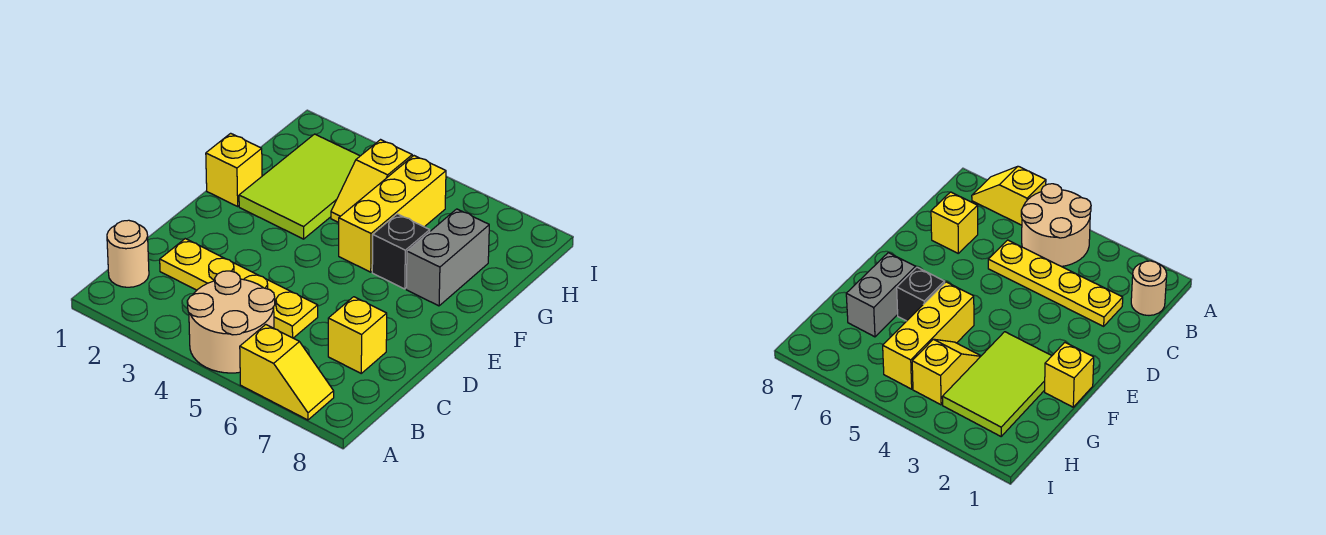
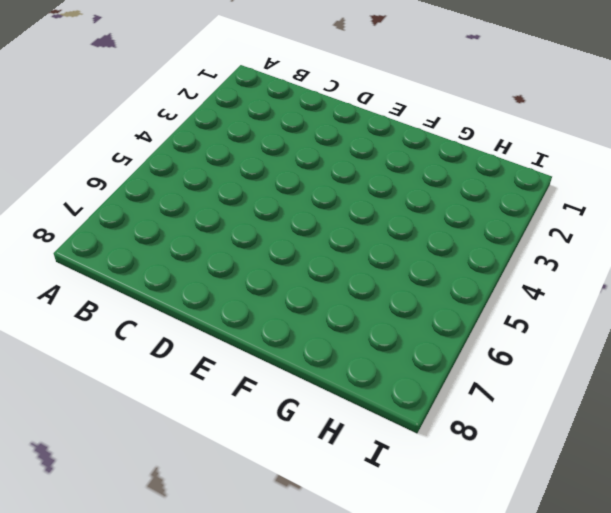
none -> tan 2x2 round brick [187,271,275,373]
none -> yellow 1x2 slope [240,325,334,420]

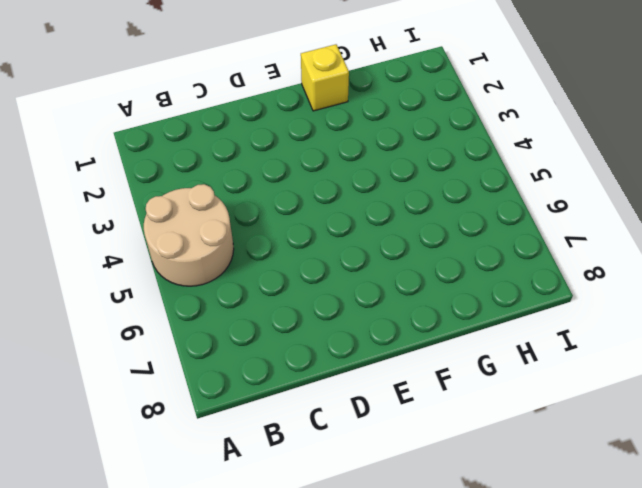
none -> yellow 1x2 slope [240,325,334,420]
none -> tan 1x1 round brick [107,220,149,287]

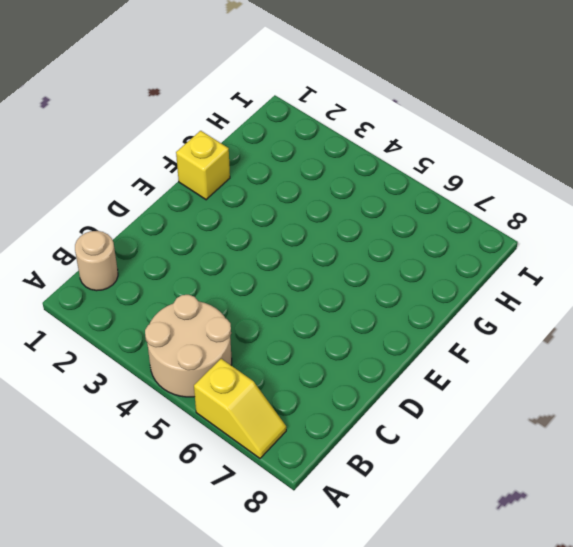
none -> yellow 1x4 plate [160,239,318,338]
none -> yellow 1x1 brick [328,297,387,373]

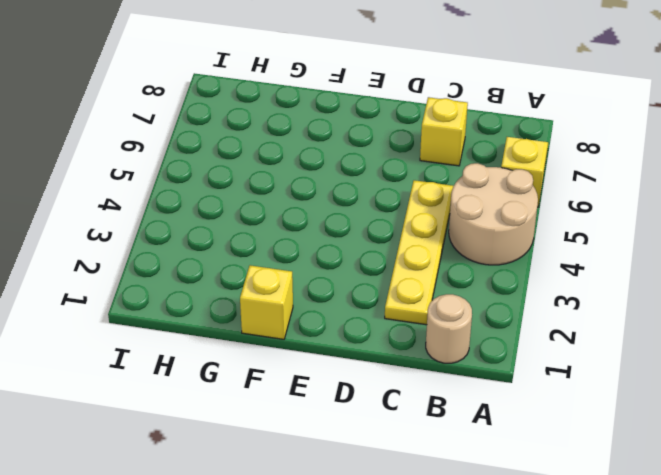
none -> lime 2x3 tile [239,134,360,239]
none -> yellow 1x3 brick [339,156,446,272]

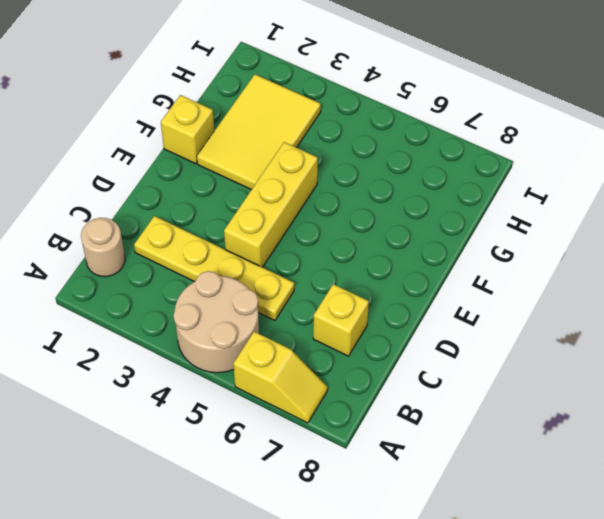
yellow 1x3 brick [224,142,318,267] -> yellow 1x3 brick moved to [339,156,446,272]
yellow 2x3 tile [197,74,321,190] -> lime 2x3 tile [239,134,360,239]
none -> black 1x1 brick [372,214,430,289]
none -> grey 1x2 brick [406,209,489,306]

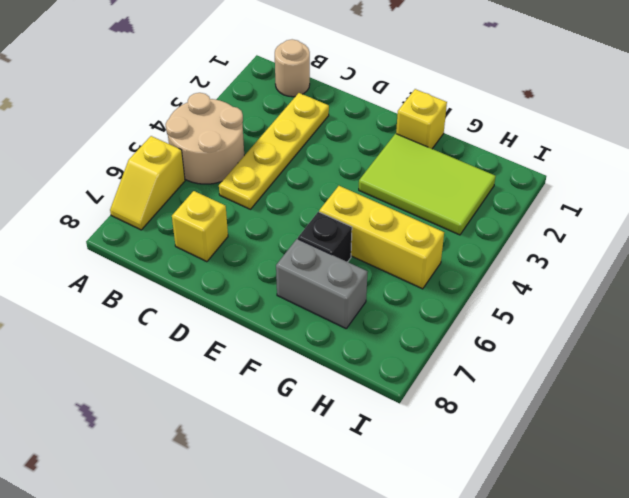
none -> yellow 1x2 slope [331,140,412,223]

